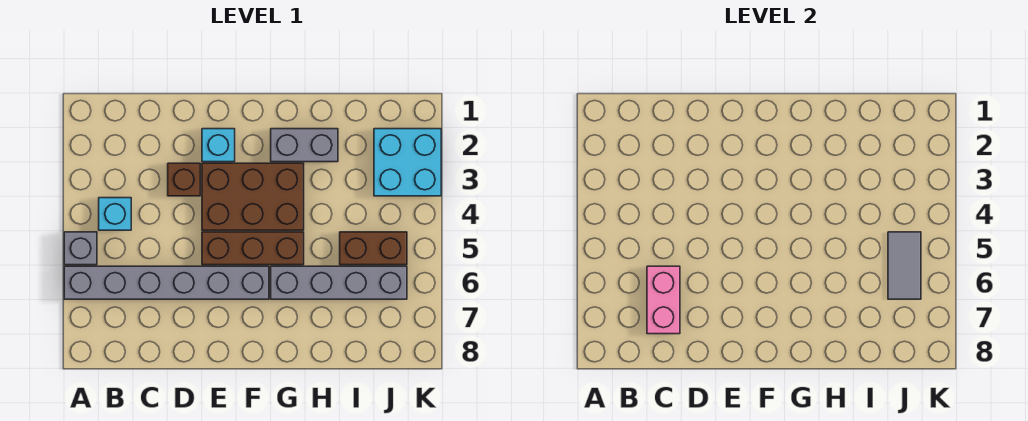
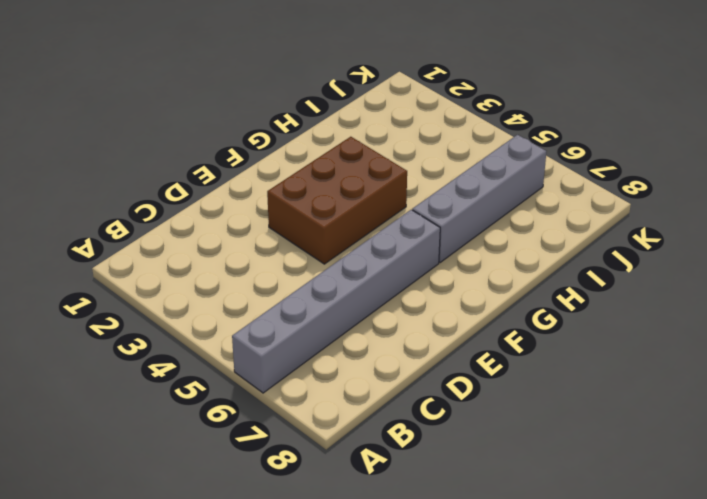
none -> grey 1x1 brick [64,232,97,265]
none -> cyan 1x1 brick [99,198,131,230]
none -> brown 1x1 brick [168,163,200,196]

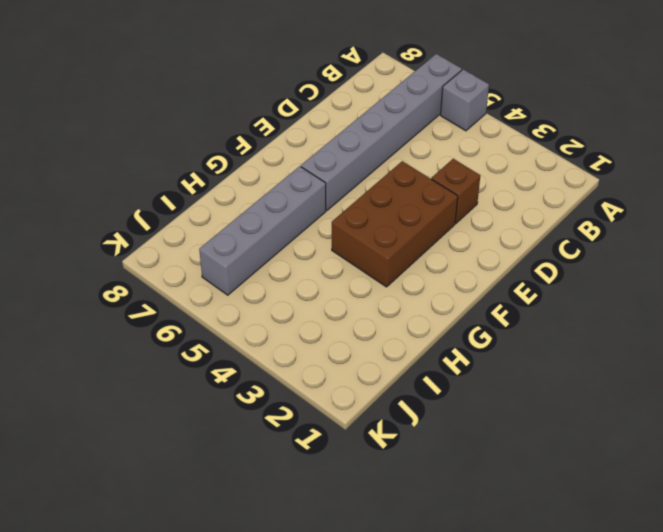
none -> cyan 1x1 brick [99,198,131,230]
none -> cyan 1x1 brick [202,129,235,162]
none -> brown 1x3 brick [202,232,304,265]

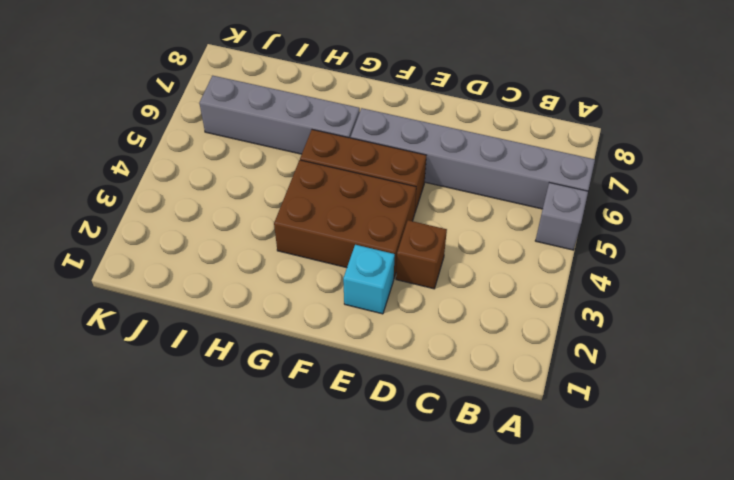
none -> cyan 1x1 brick [99,198,131,230]
none -> grey 1x2 brick [271,129,338,162]
none -> brown 1x2 brick [340,232,407,265]

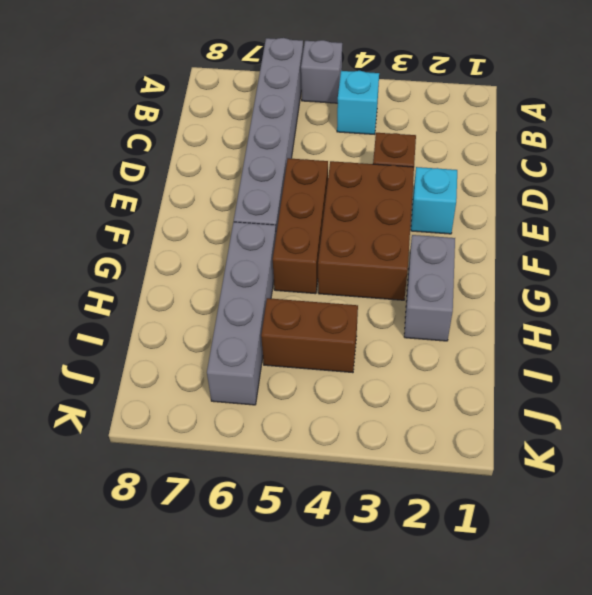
brown 1x2 brick [261,298,358,373] -> brown 1x2 brick turned to [340,232,407,265]
none -> cyan 2x2 brick [374,129,441,196]
none -> pink 1x2 brick [647,266,680,334]
none -> grey 1x2 tile [888,232,921,299]

